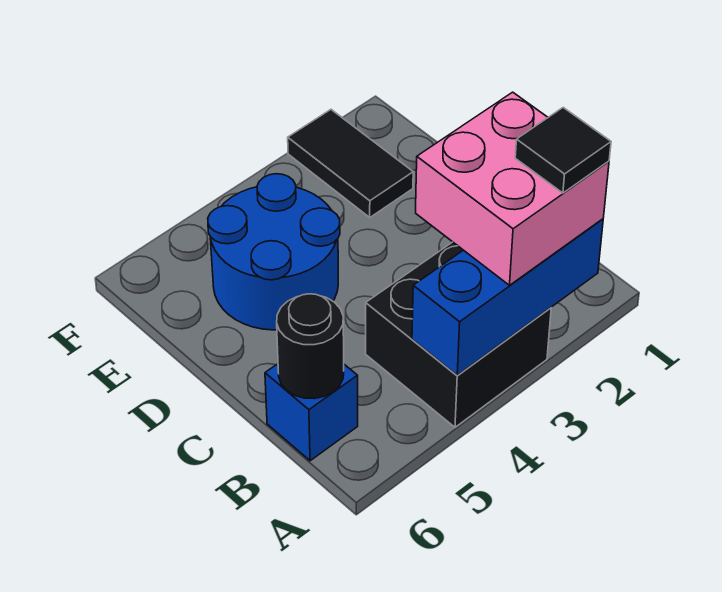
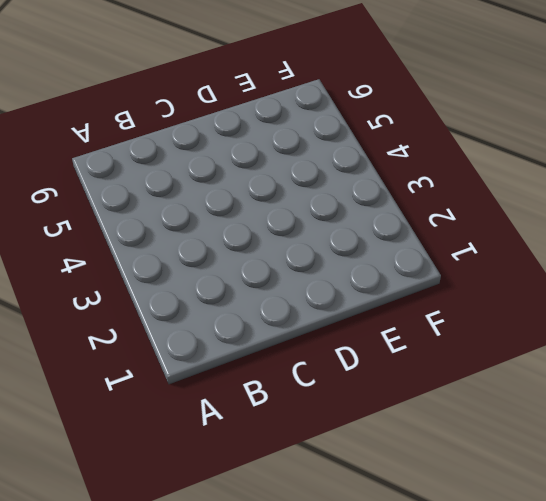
none -> black 2x2 brick [366,242,551,427]
none -> blue 1x1 brick [265,364,358,461]

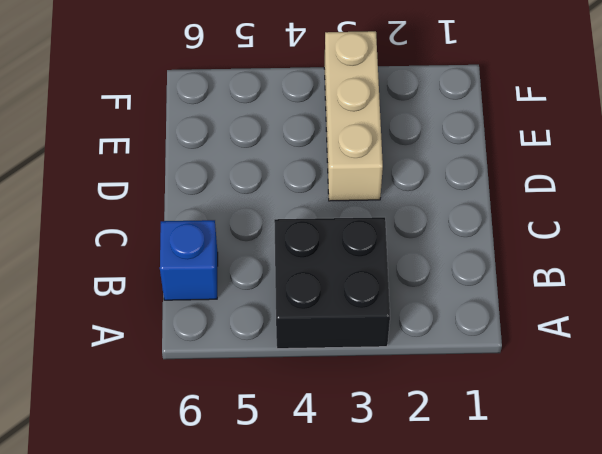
tan 1x3 brick [324,31,383,201] -> none
none -> blue 2x2 round brick [208,174,340,330]
none -> black 1x2 tile [288,110,413,217]

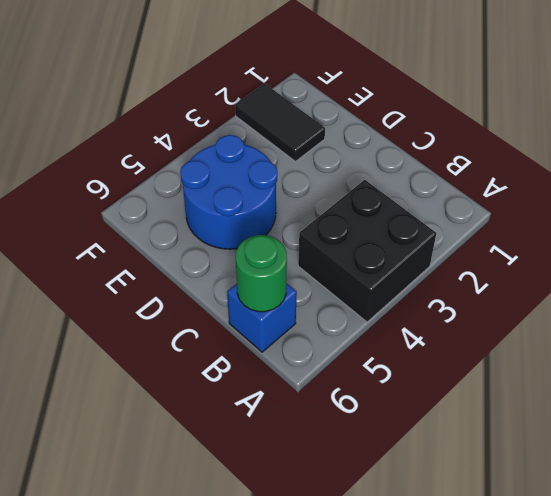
green 1x1 round brick [236,235,287,312] -> black 1x1 round brick [277,294,344,399]
none -> blue 1x3 brick [412,219,603,375]
none -> pink 2x2 brick [416,92,609,285]

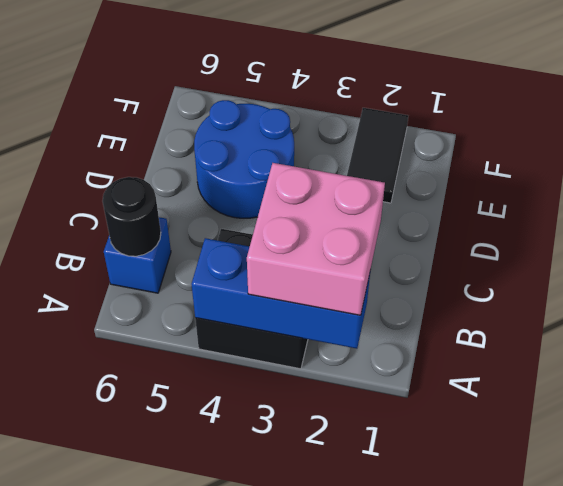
none -> black 1x1 tile [515,108,611,193]

